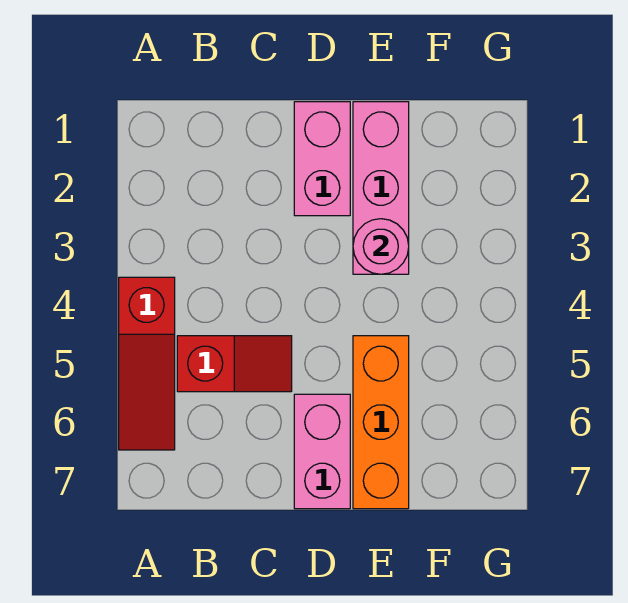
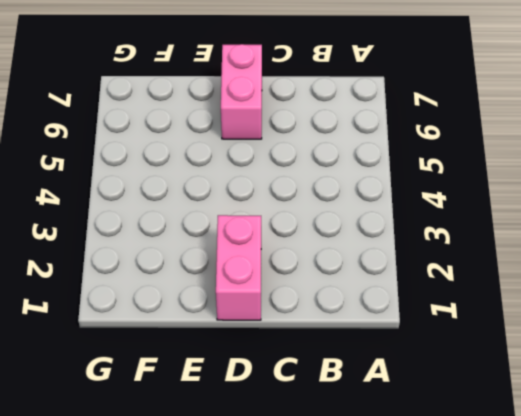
none -> red 1x3 slope [119,277,175,450]
none -> red 1x2 slope [177,336,292,392]

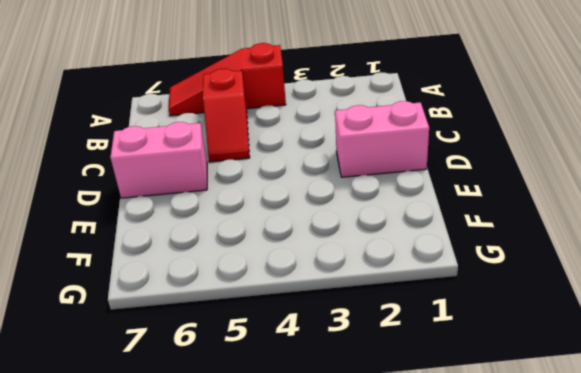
none -> pink 1x3 brick [353,102,409,274]
none -> orange 1x3 brick [353,336,409,509]

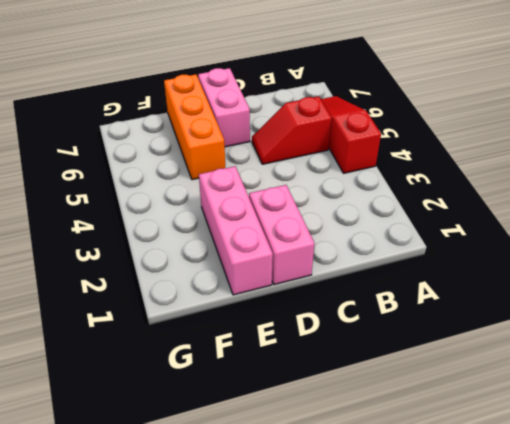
none -> pink 1x1 round brick [353,219,409,274]

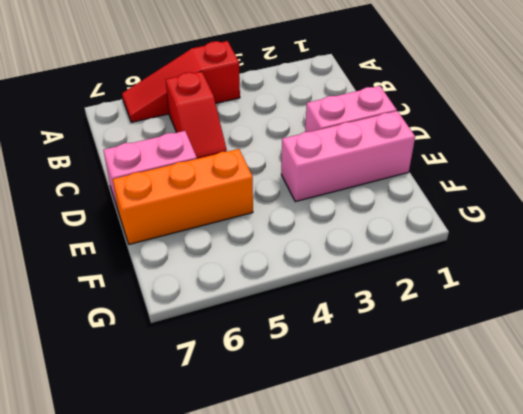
none -> pink 1x1 round brick [353,219,409,274]

